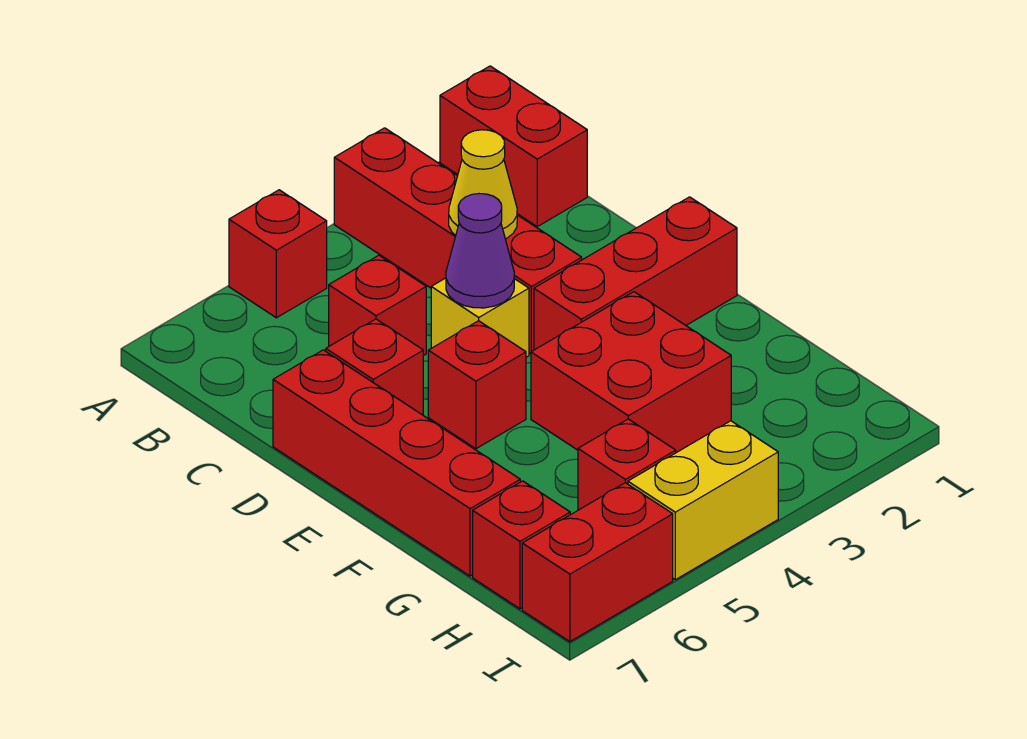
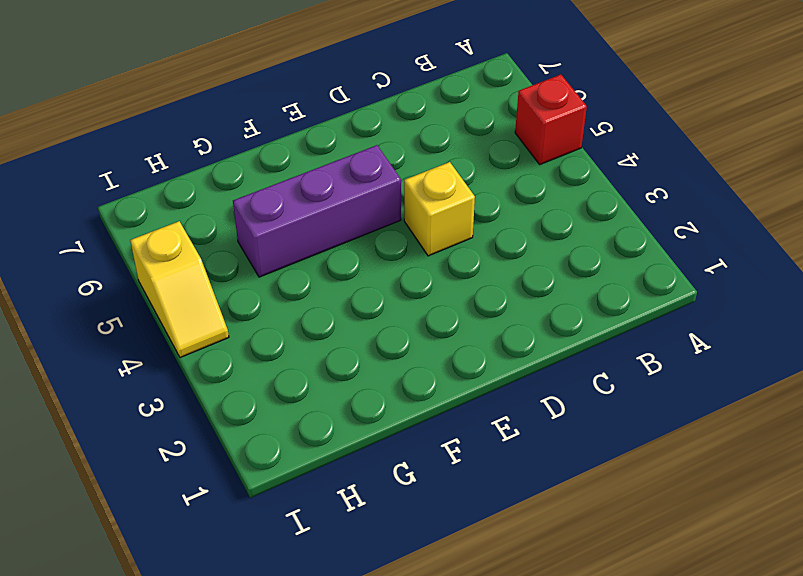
purple 1x3 brick [233,145,401,277] -> red 1x1 brick [428,321,526,449]
yellow 1x2 slope [130,221,229,358] -> yellow 1x2 brick [628,421,778,580]
none -> red 1x2 brick [440,66,587,226]
none -> red 1x4 brick [334,128,582,354]
none -> red 1x1 brick [329,255,426,356]

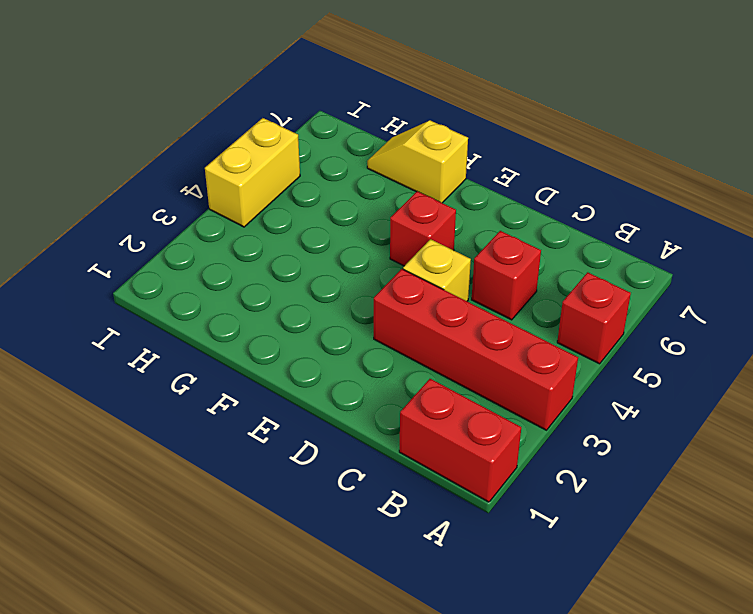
yellow 1x2 slope [367,120,468,203] -> red 1x4 brick [273,350,520,576]
none -> red 1x1 brick [326,319,423,415]
none -> red 1x3 brick [534,197,737,350]
none -> red 2x2 brick [531,292,731,453]

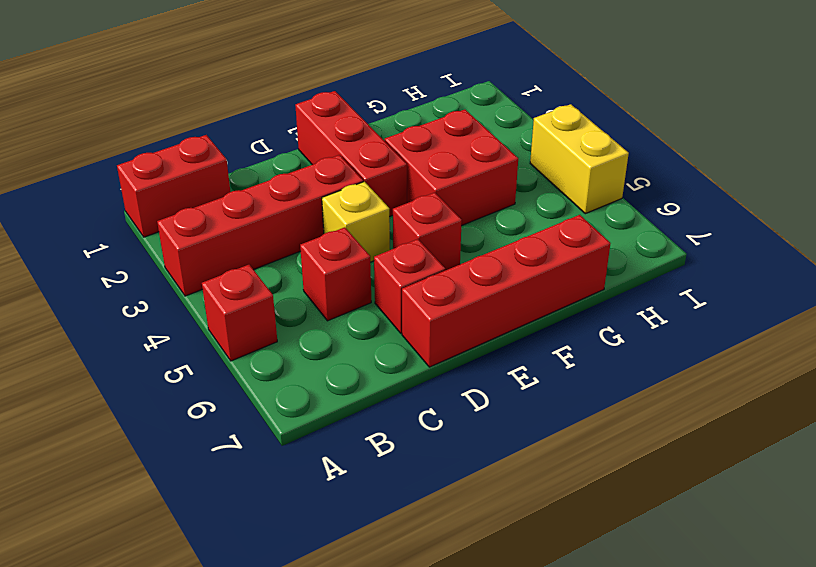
none -> red 1x1 brick [578,419,676,510]
none -> red 1x1 brick [473,481,570,609]
none -> red 1x2 brick [522,483,673,642]

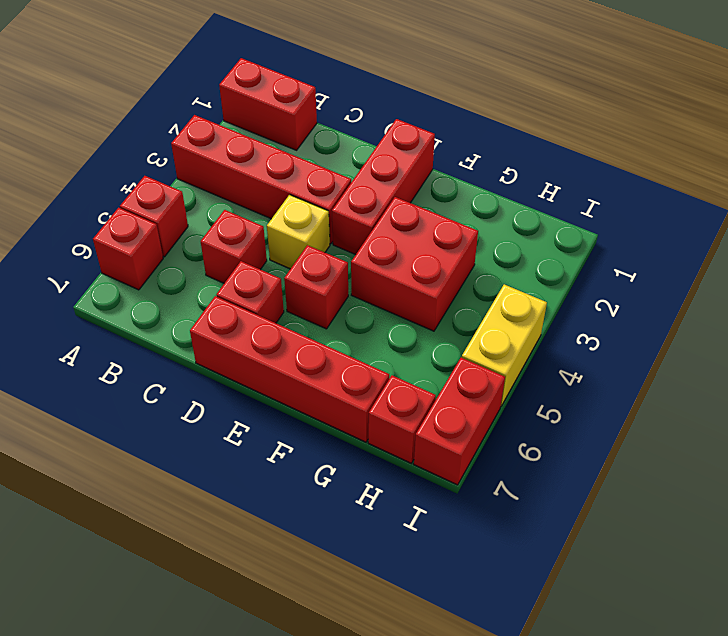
red 1x1 brick [93,208,163,290] -> red 1x1 brick moved to [578,419,676,510]
none -> yellow 1x1 cone [449,130,517,239]
none -> purple 1x1 cone [446,194,514,308]

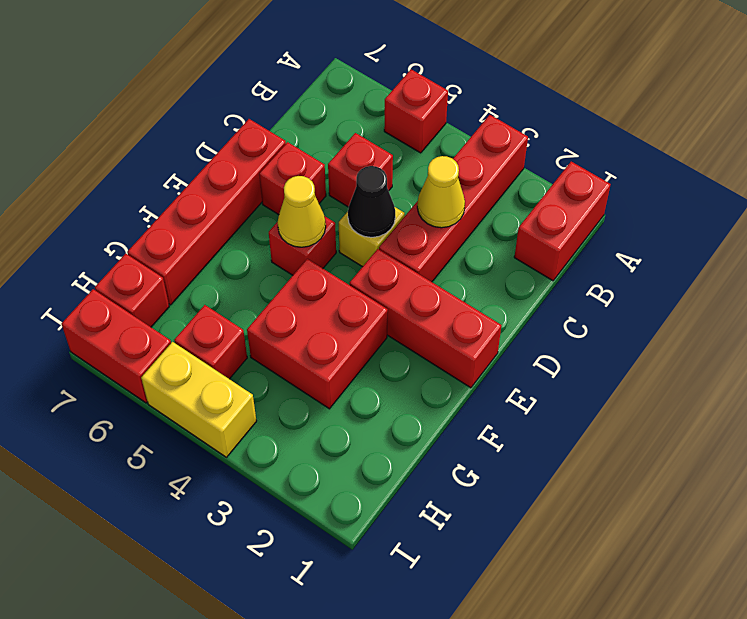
black 1x1 cone [348,166,395,237] -> purple 1x1 cone [446,194,514,308]
yellow 1x1 cone [278,176,326,247] -> none

